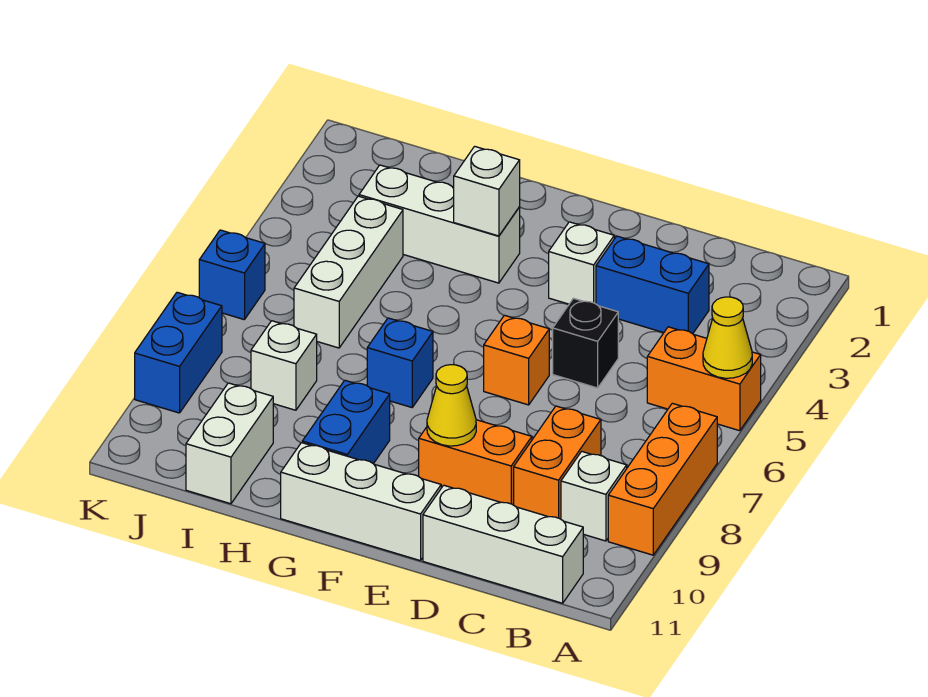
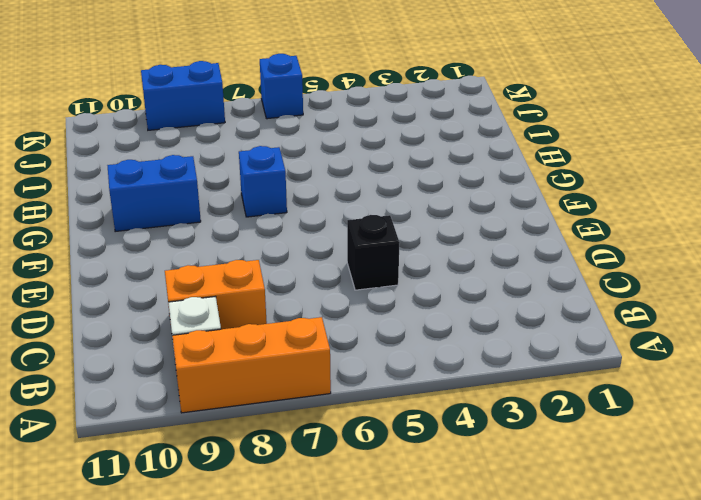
none -> orange 1x2 brick [647,327,761,431]
none -> white 1x3 brick [423,485,583,603]
none -> blue 1x2 brick [596,236,709,334]

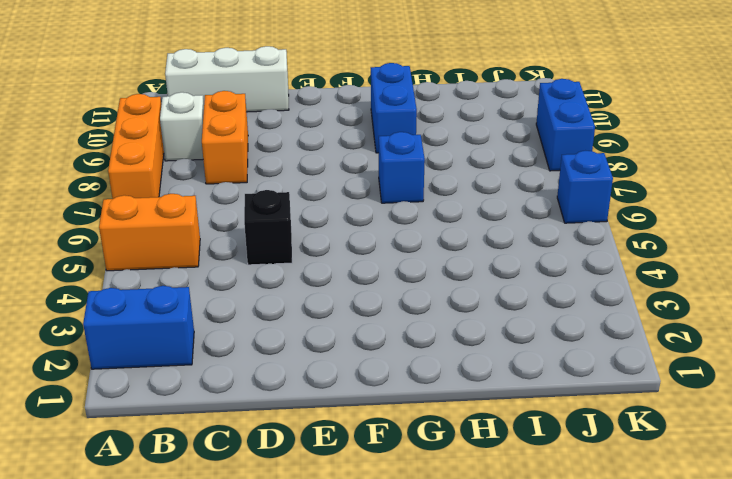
blue 1x2 brick [83,286,194,369] -> blue 1x2 brick moved to [596,236,709,334]
none -> orange 1x2 brick [419,420,532,505]
none -> white 1x1 brick [549,222,614,304]
none -> orange 1x1 brick [484,315,549,405]

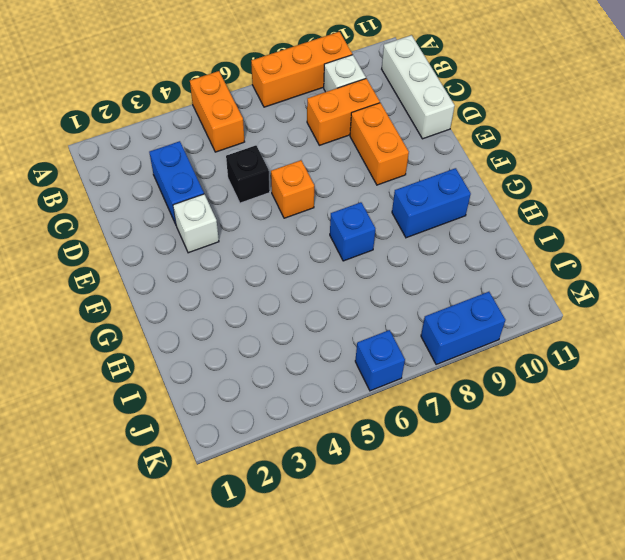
none -> white 1x3 brick [281,443,441,561]
none -> white 1x3 brick [359,165,520,283]
none -> white 1x3 brick [294,196,403,348]

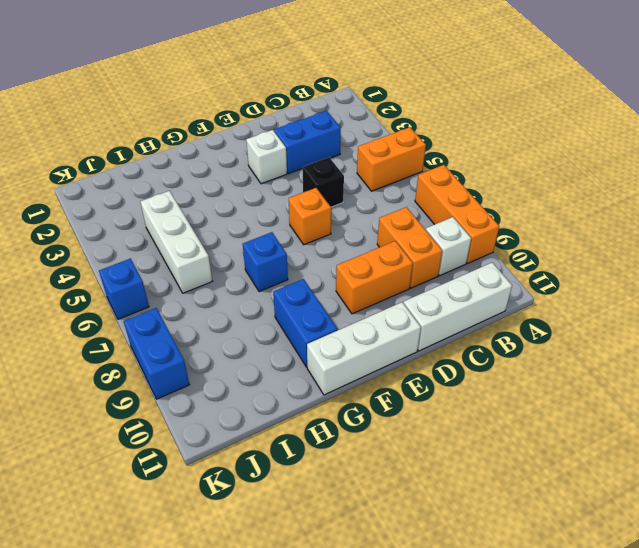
none -> white 1x3 brick [359,165,520,283]
none -> white 1x1 brick [251,321,317,410]
none -> white 1x2 brick [186,383,273,504]

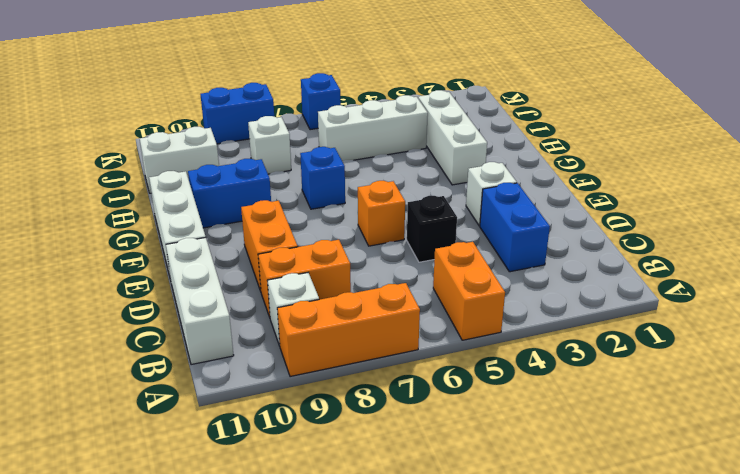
none -> yellow 1x1 cone [703,297,752,378]
none -> yellow 1x1 cone [427,365,476,446]
none -> white 1x1 brick [454,146,520,236]

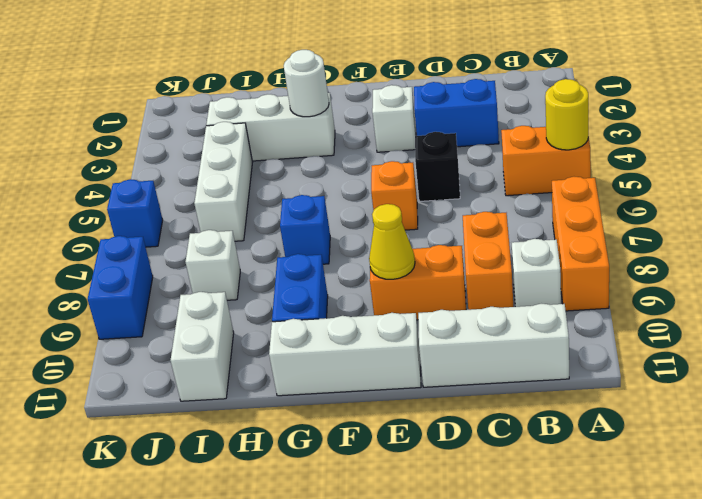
yellow 1x1 round brick [545,79,588,150] -> yellow 1x1 cone [703,297,752,378]
white 1x1 round brick [284,50,329,117] -> white 1x1 brick [454,146,520,236]

